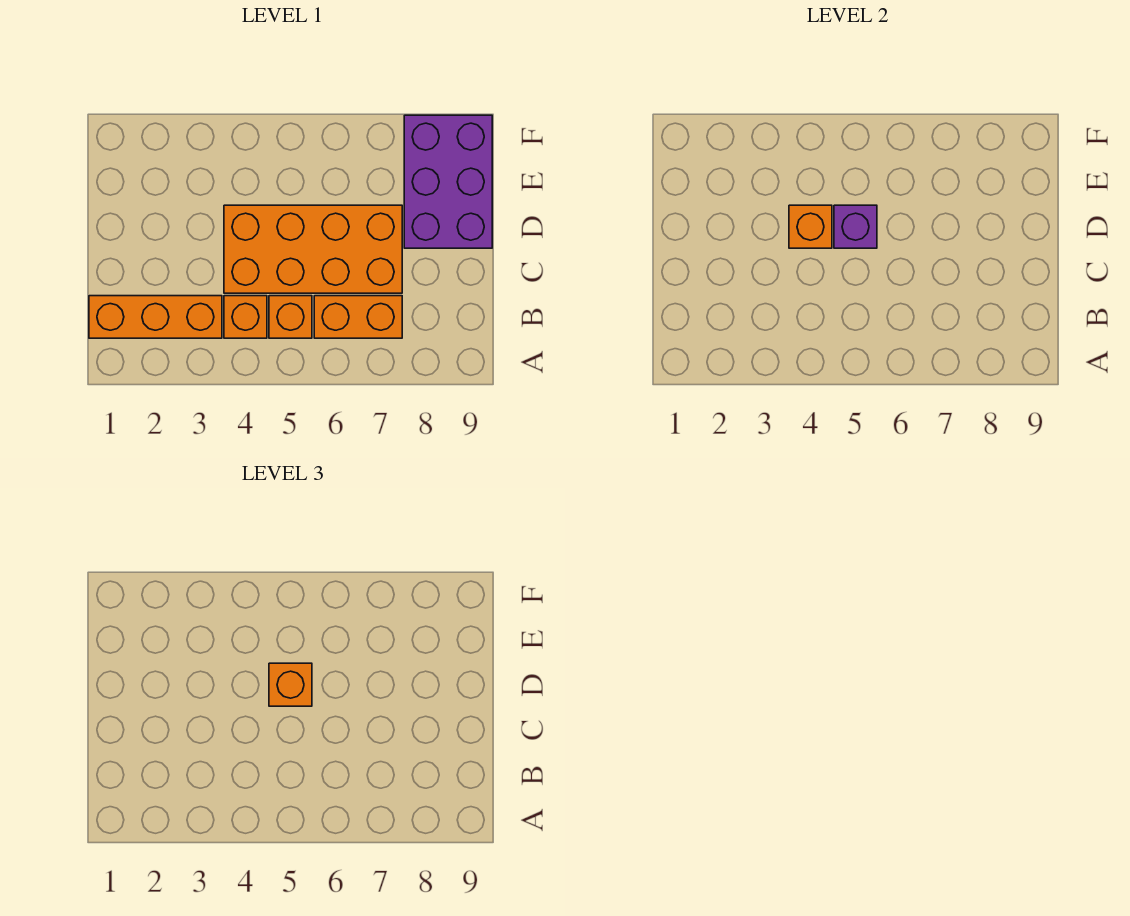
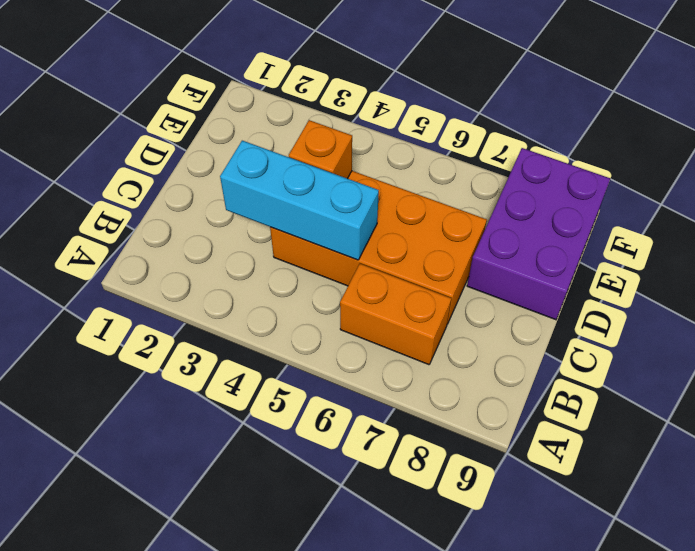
cyan 1x3 brick [220,141,379,260] -> none
none -> orange 1x3 brick [89,296,222,338]
none -> orange 1x1 brick [224,296,267,338]

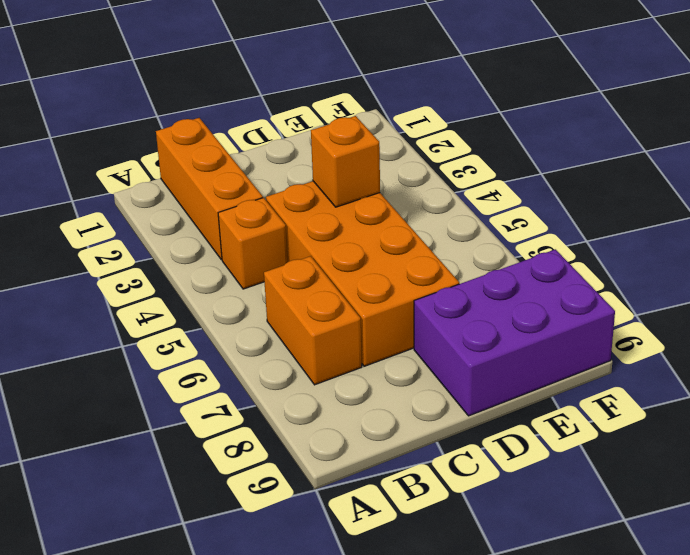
none -> orange 1x1 brick [269,296,312,338]
none -> purple 1x1 brick [834,205,877,248]

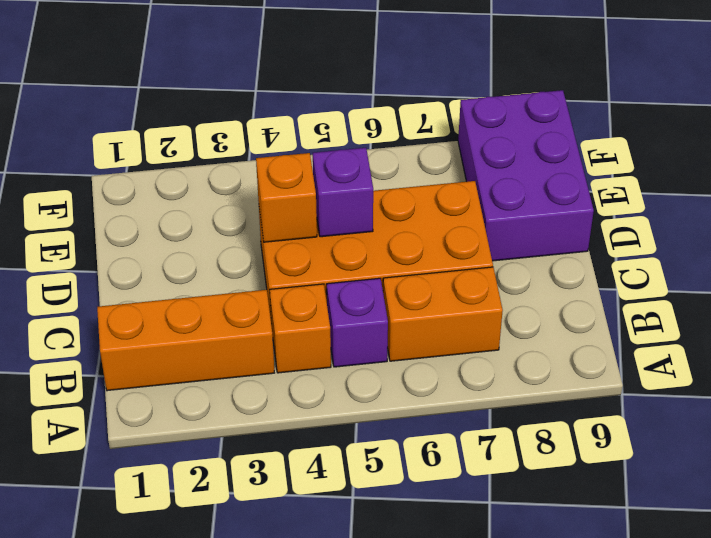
purple 1x1 brick [327,278,388,367] -> orange 1x1 brick [269,296,312,338]
none -> orange 1x1 brick [269,663,312,706]

